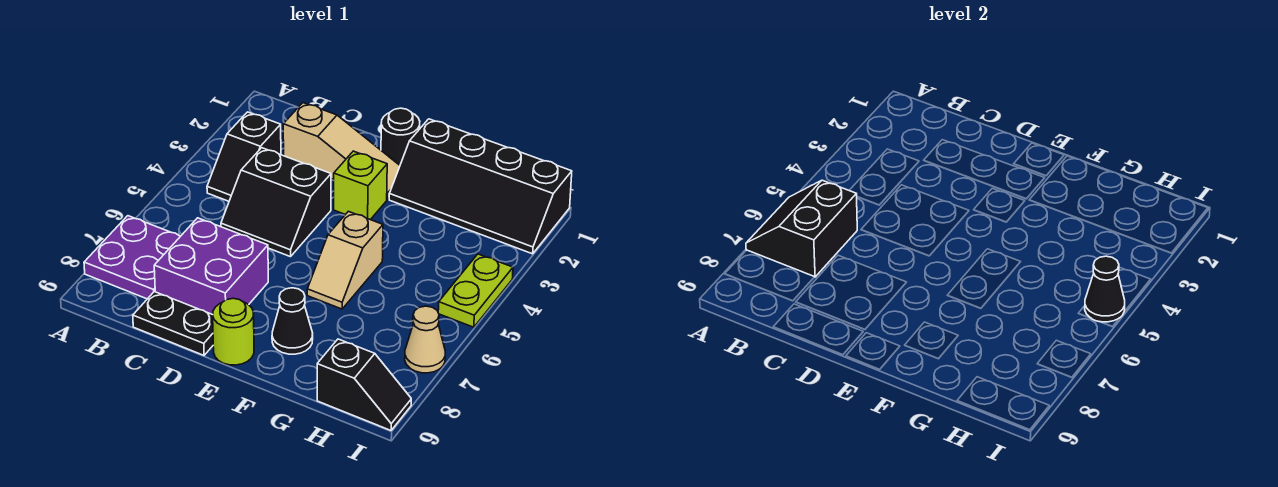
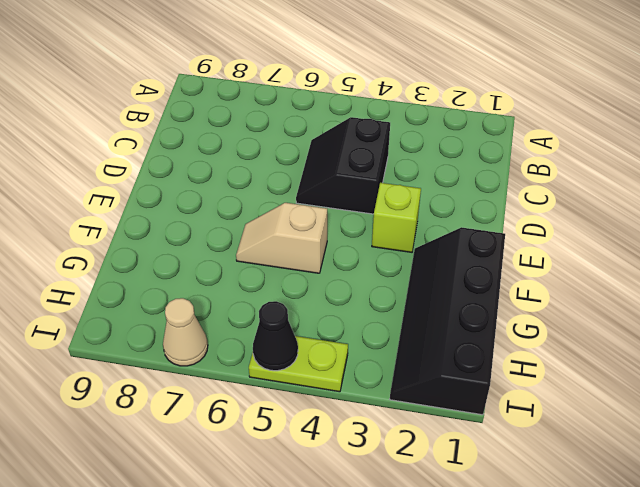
none -> purple 2x2 plate [84,216,180,299]
none -> black 1x2 slope [207,112,281,201]
none -> tan 1x3 slope [283,103,400,199]

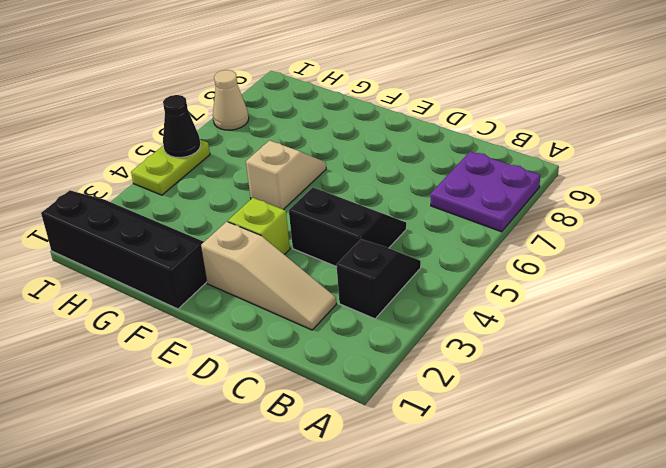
tan 1x3 slope [201,222,336,330] -> tan 1x3 slope turned to [283,103,400,199]
none -> purple 2x2 brick [154,218,268,315]
none -> black 1x2 plate [133,292,213,355]
none -> black 1x1 round brick [381,108,420,165]

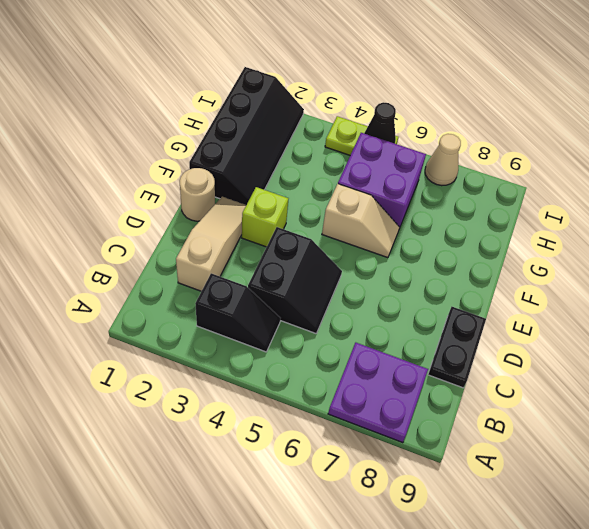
tan 1x1 round brick [180,168,215,221] -> black 1x1 round brick [381,108,420,165]
purple 2x2 brick [338,133,426,227] -> purple 2x2 brick moved to [154,218,268,315]
none -> lime 1x1 round brick [213,298,254,365]
none -> black 1x1 cone [272,288,313,354]
none -> black 1x2 slope [317,339,411,430]

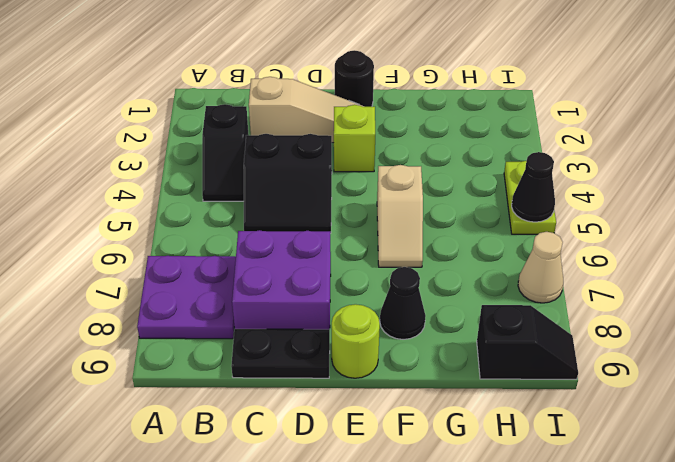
none -> black 2x4 slope [389,119,572,254]
none -> black 2x2 slope [746,180,857,277]

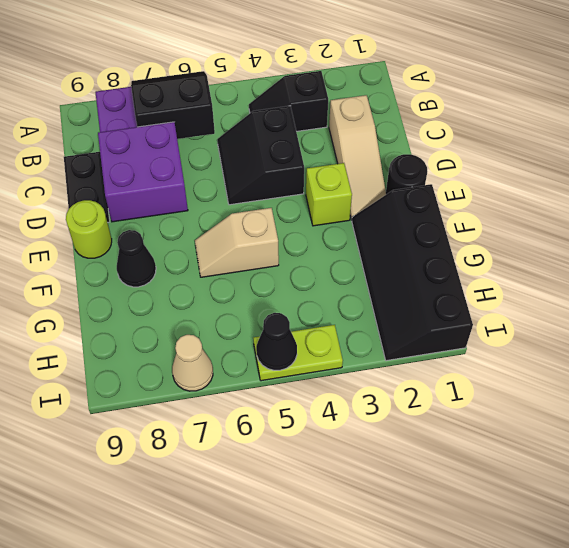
none -> black 1x2 slope [317,339,411,430]

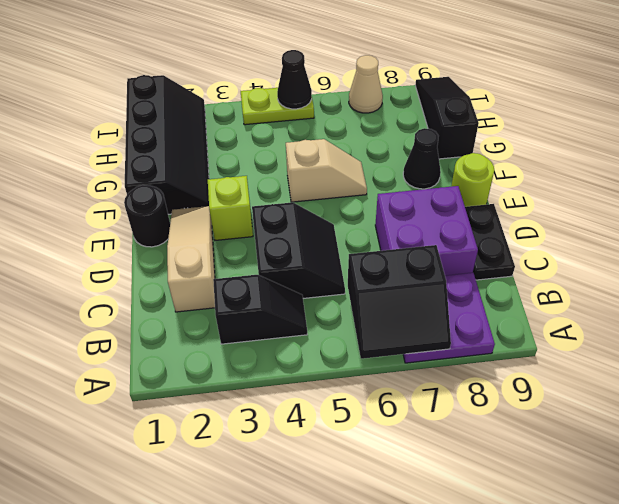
black 1x3 slope [415,77,479,159] -> black 1x2 slope [317,339,411,430]

